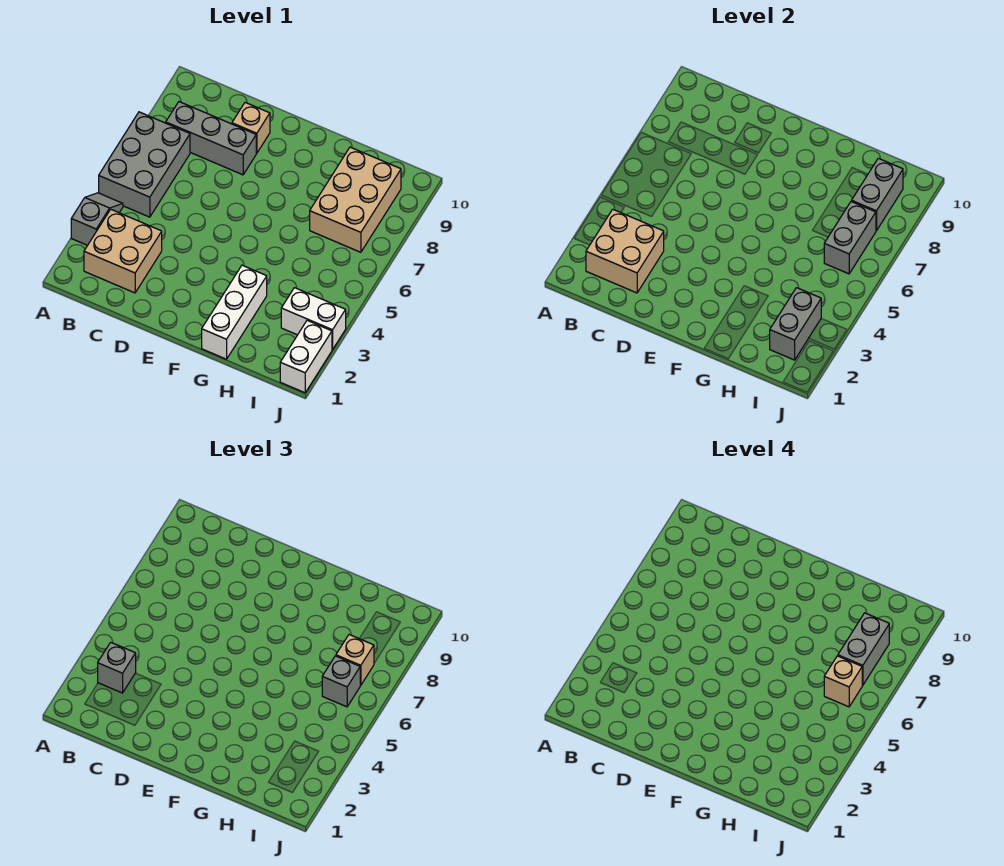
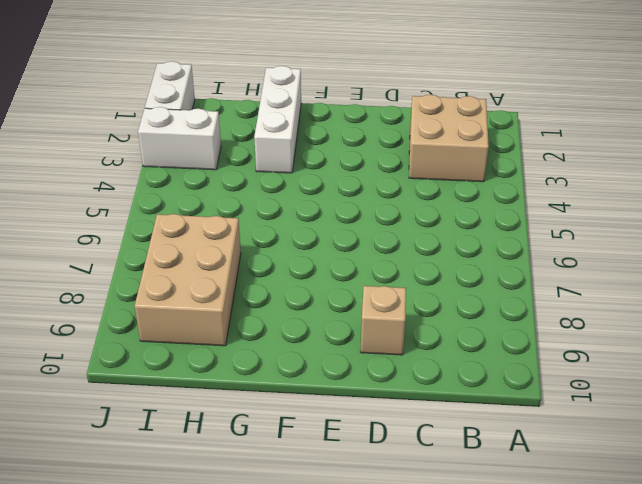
none -> grey 1x2 slope [71,193,123,245]
none -> grey 2x3 brick [99,112,190,217]
none -> grey 1x3 brick [166,102,256,175]

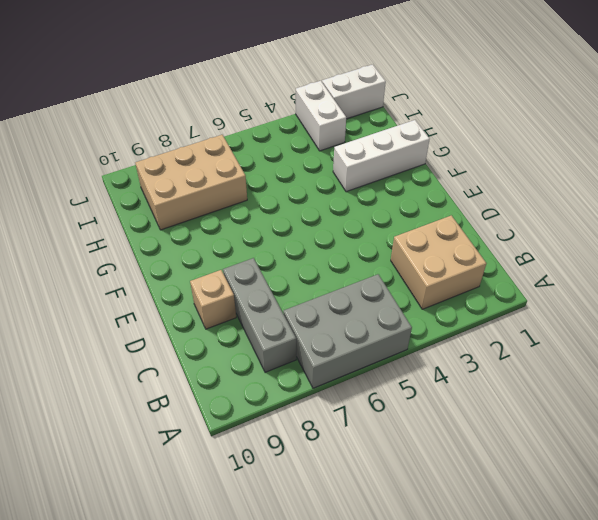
none -> grey 1x2 slope [71,193,123,245]
none -> tan 2x2 brick [586,209,664,293]
none -> grey 1x2 brick [770,288,821,360]

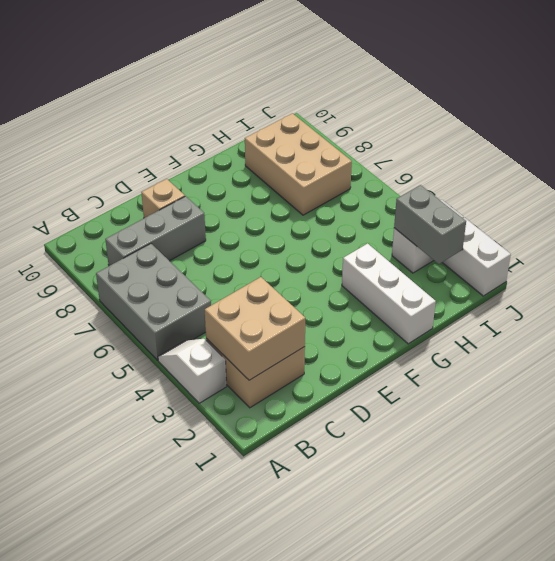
white 1x2 slope [158,339,227,403] -> grey 1x2 slope [71,193,123,245]
none -> grey 1x2 brick [824,201,876,274]
none -> grey 1x2 brick [852,158,903,231]
none -> grey 1x1 brick [98,642,136,693]

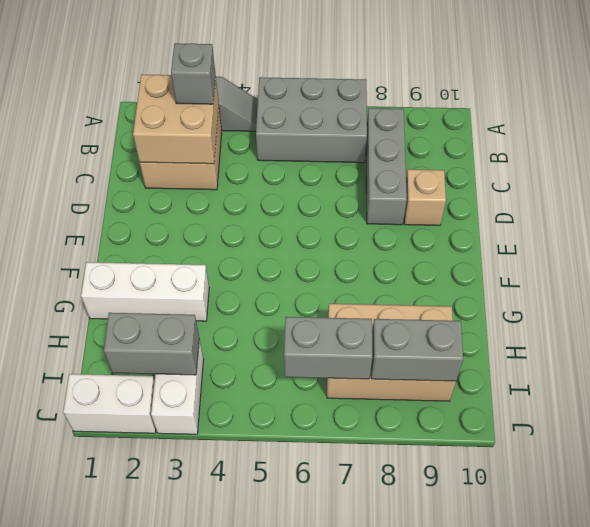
none -> grey 1x1 brick [322,656,360,707]
none -> tan 1x1 brick [336,635,374,685]
none -> tan 1x1 brick [824,656,862,707]

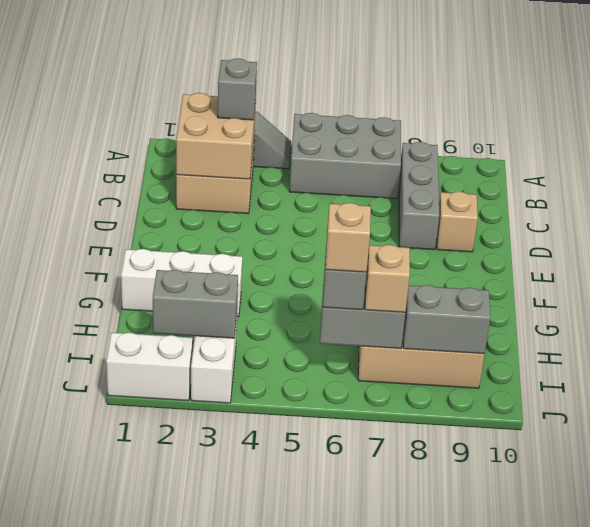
none -> grey 1x2 brick [838,613,889,685]

